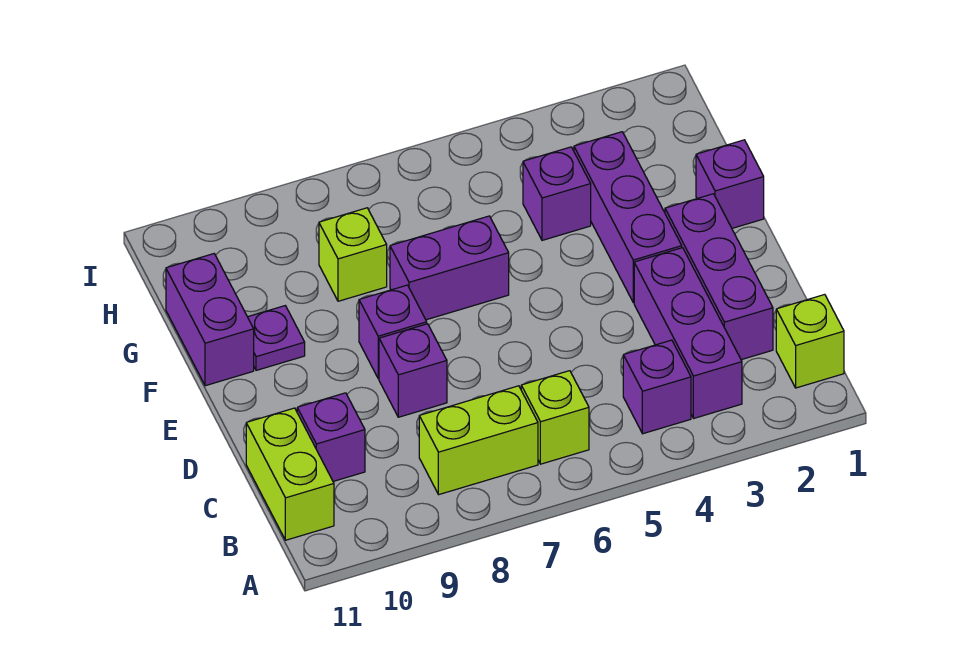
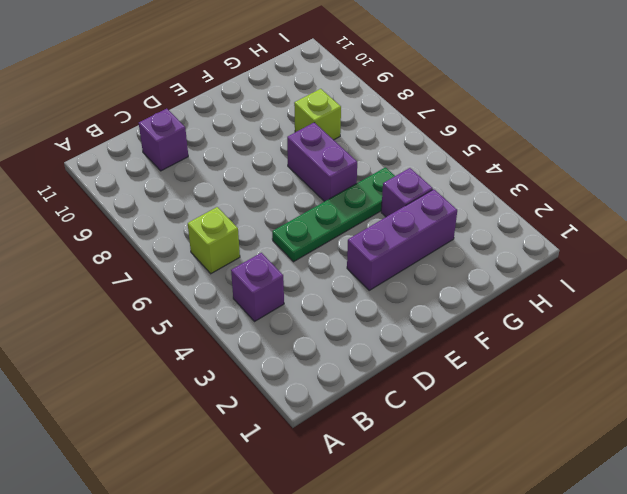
green 1x4 plate [272,167,395,262] -> none
none -> lime 1x1 brick [776,295,844,388]
none -> purple 1x3 brick [634,248,742,418]
none -> lime 1x2 brick [419,386,538,495]

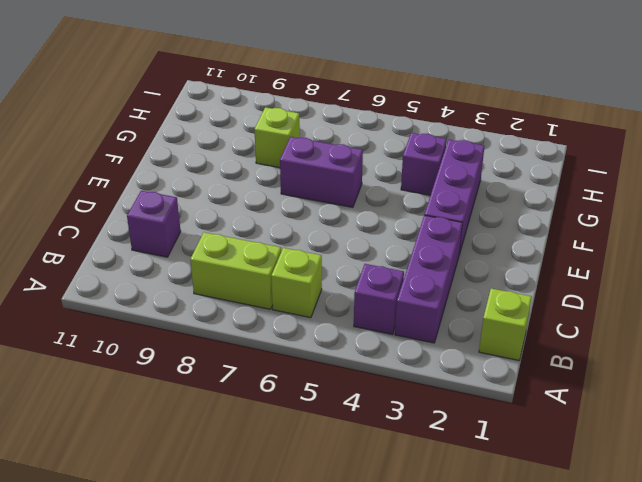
none -> lime 1x2 brick [246,408,334,540]
none -> purple 1x3 brick [665,194,773,360]
none -> purple 1x1 brick [379,324,447,417]

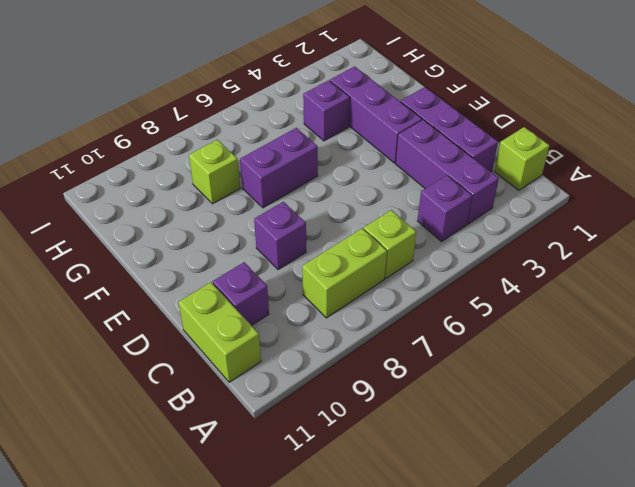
none -> purple 1x1 brick [359,285,427,379]
none -> purple 1x1 brick [696,140,764,228]
none -> purple 1x1 plate [248,306,305,370]

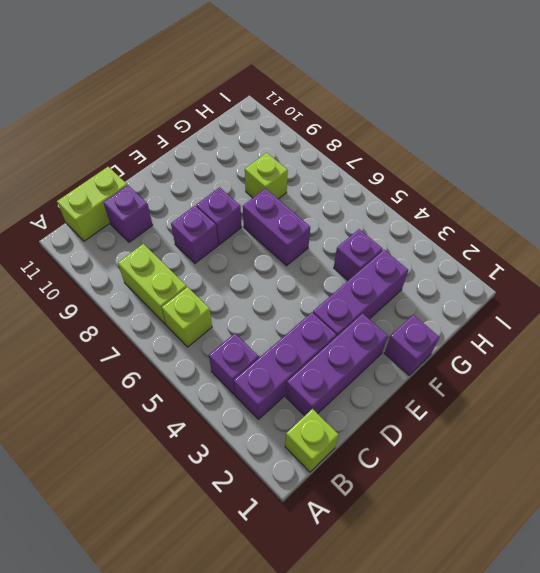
none -> purple 1x1 plate [248,306,305,370]
none -> purple 1x2 brick [166,254,254,386]

